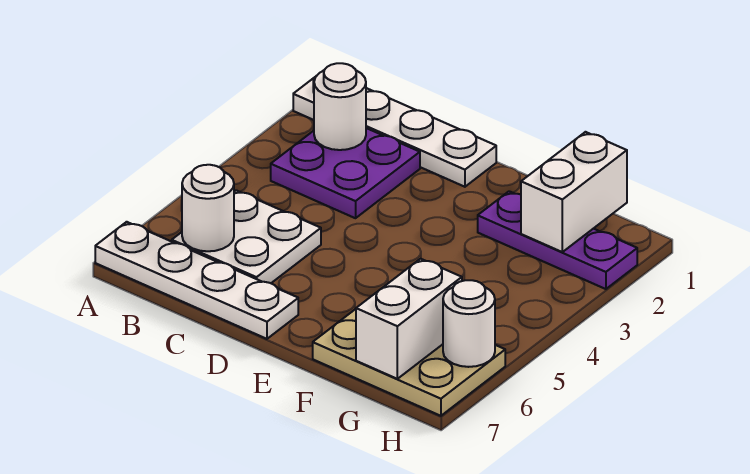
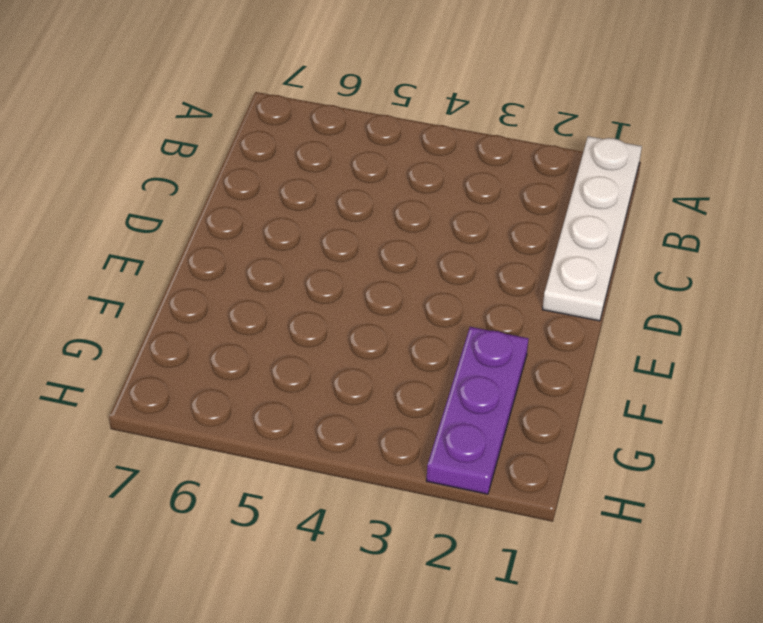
none -> white 1x4 plate [95,222,298,339]
none -> purple 2x2 plate [271,128,420,218]

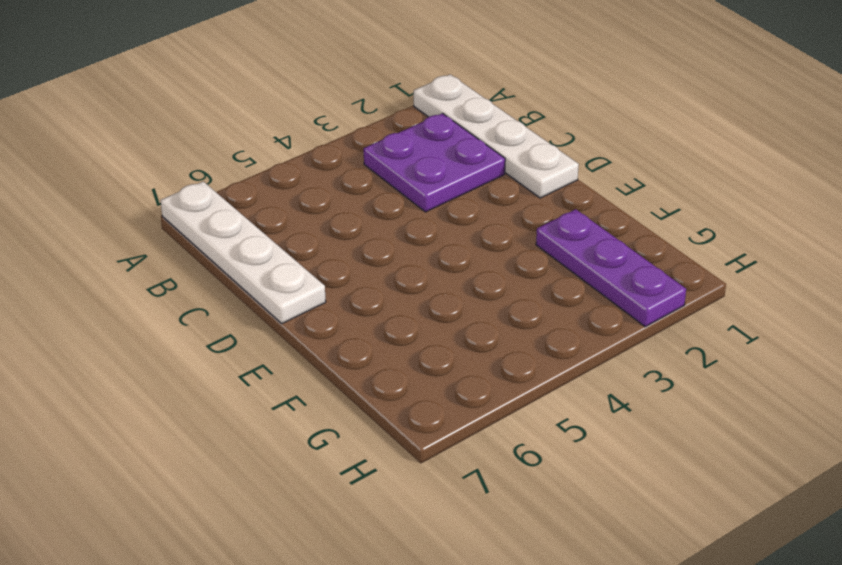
none -> white 2x2 plate [172,190,321,283]
none -> tan 2x3 plate [313,309,505,416]

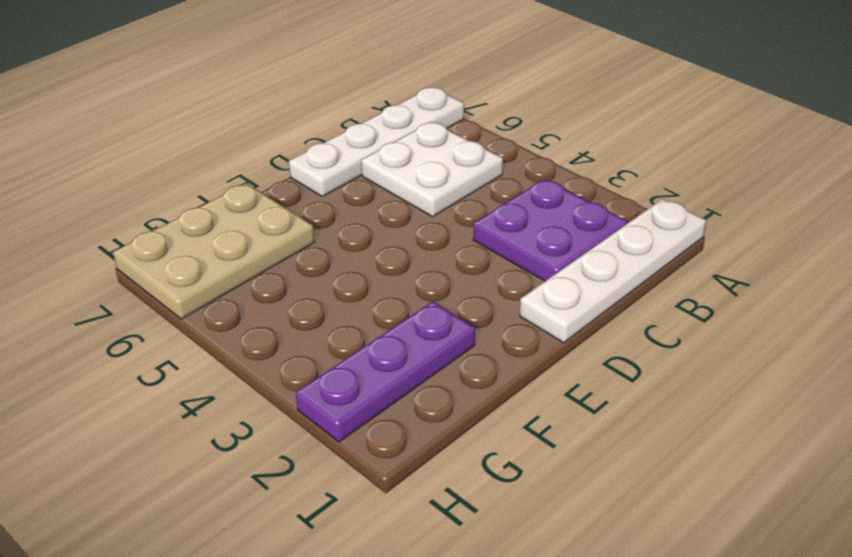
none -> white 1x1 round brick [314,63,366,150]
none -> white 1x1 round brick [182,165,234,251]

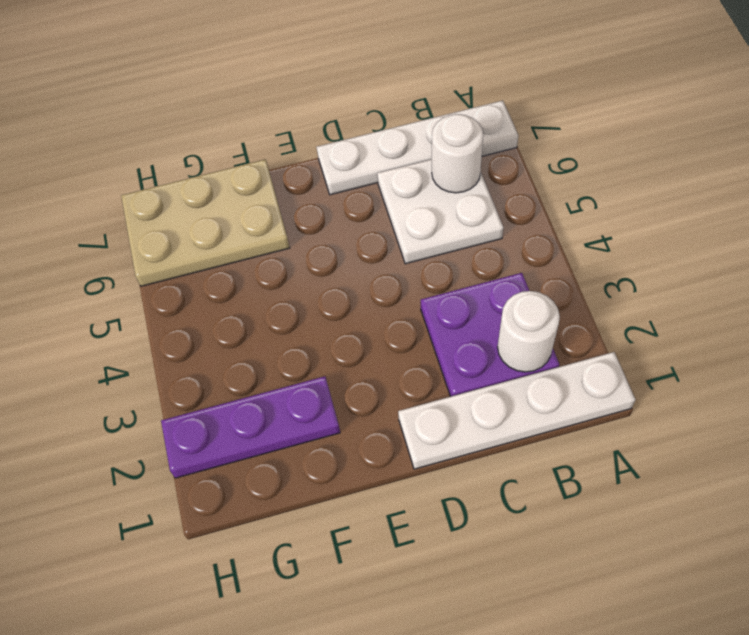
none -> white 1x2 brick [521,132,627,252]
none -> white 1x2 brick [356,259,462,379]

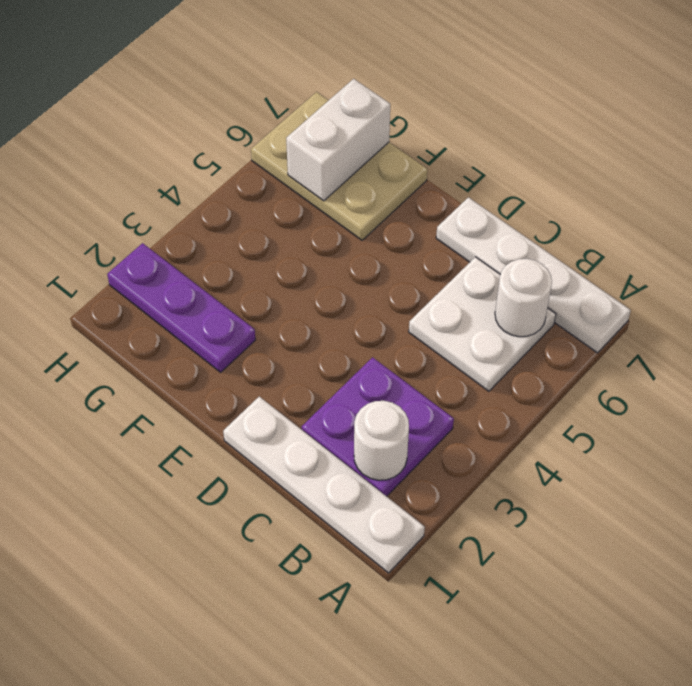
none -> white 1x2 brick [521,132,627,252]
none -> white 1x1 round brick [443,280,495,367]

